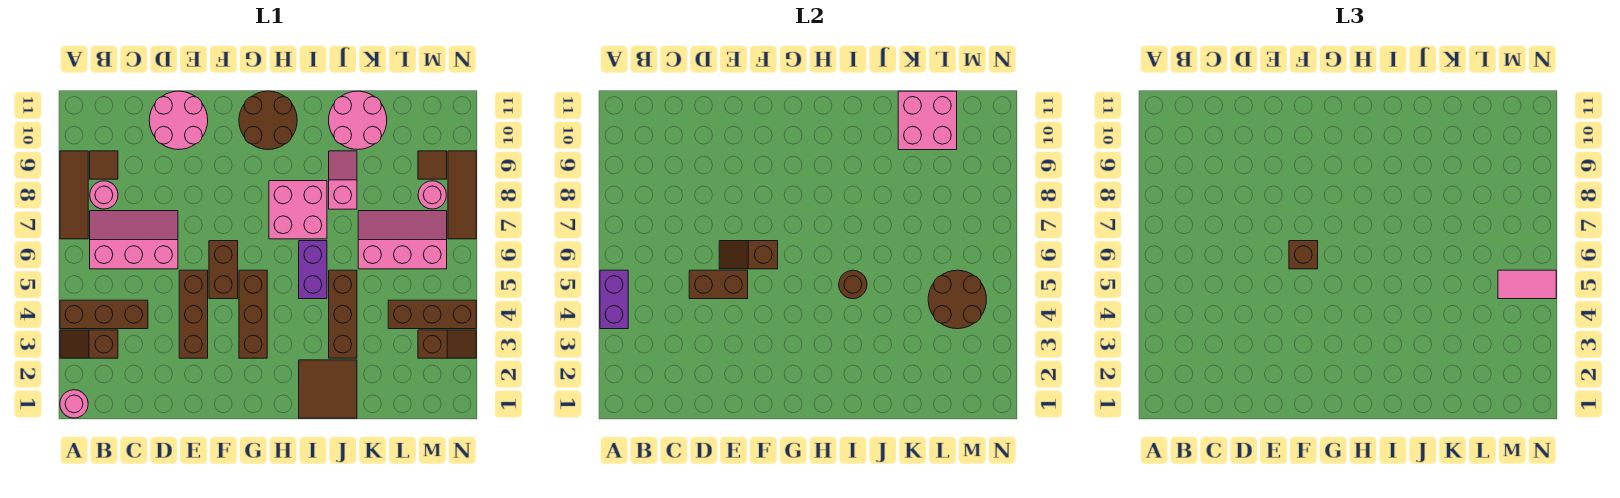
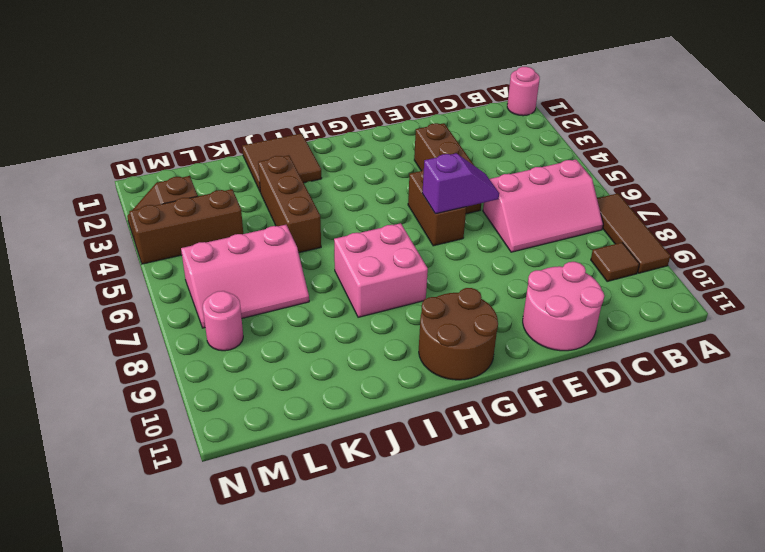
purple 1x2 slope [422,153,499,214] -> brown 1x2 slope [719,241,778,269]
none -> brown 1x2 slope [60,330,118,358]
none -> brown 1x3 brick [60,300,148,329]
none -> pink 1x1 round brick [90,181,118,209]
none -> brown 1x3 brick [239,270,267,358]

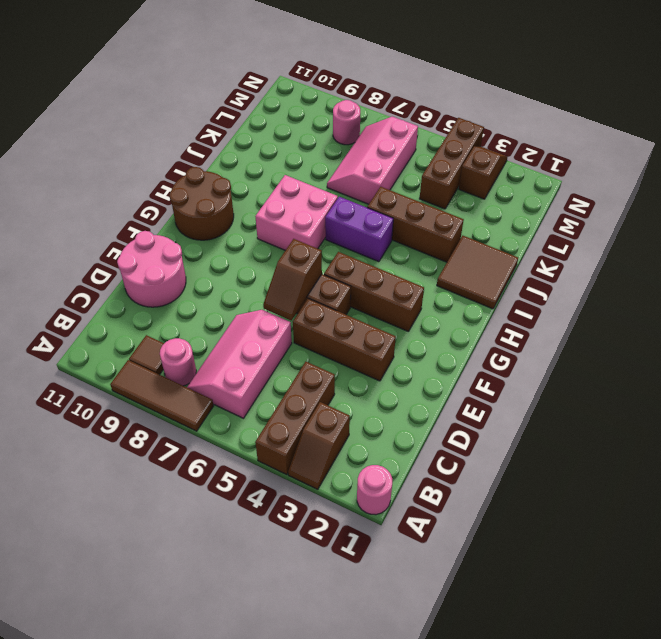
none -> pink 1x2 slope [329,151,357,209]
none -> pink 2x2 round brick [329,91,387,150]
none -> brown 1x1 tile [418,151,447,179]
none -> brown 1x3 tile [448,151,476,239]

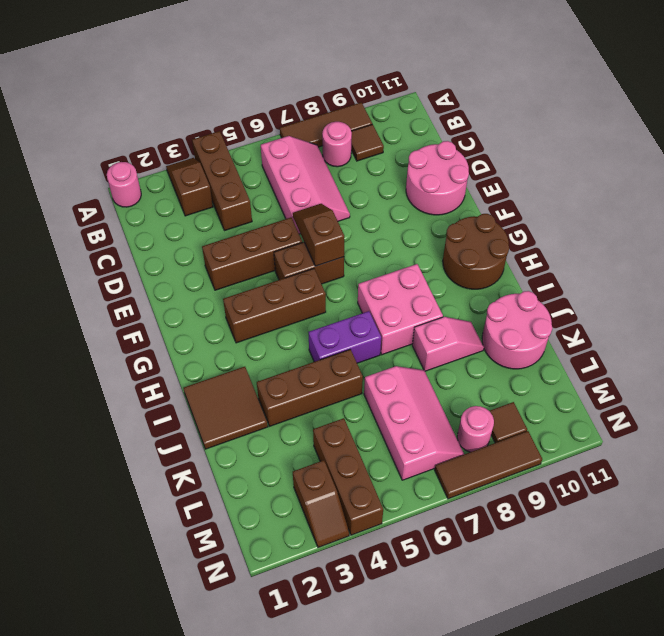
none -> purple 1x2 brick [600,270,628,329]
none -> brown 1x2 brick [689,270,748,299]
none -> brown 1x1 round brick [839,270,867,299]
none -> pink 2x2 brick [898,91,957,150]

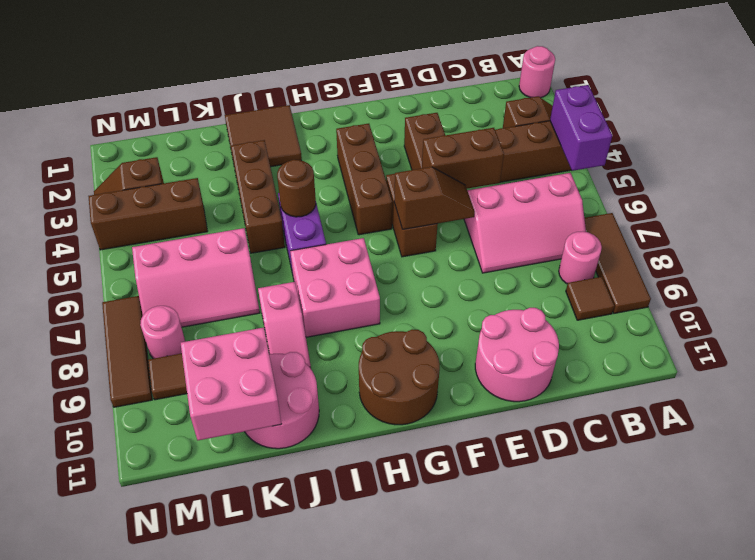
none -> brown 2x2 round brick [928,270,986,329]
none -> brown 1x1 brick [1289,241,1318,269]
none -> pink 1x2 tile [1498,270,1556,299]

